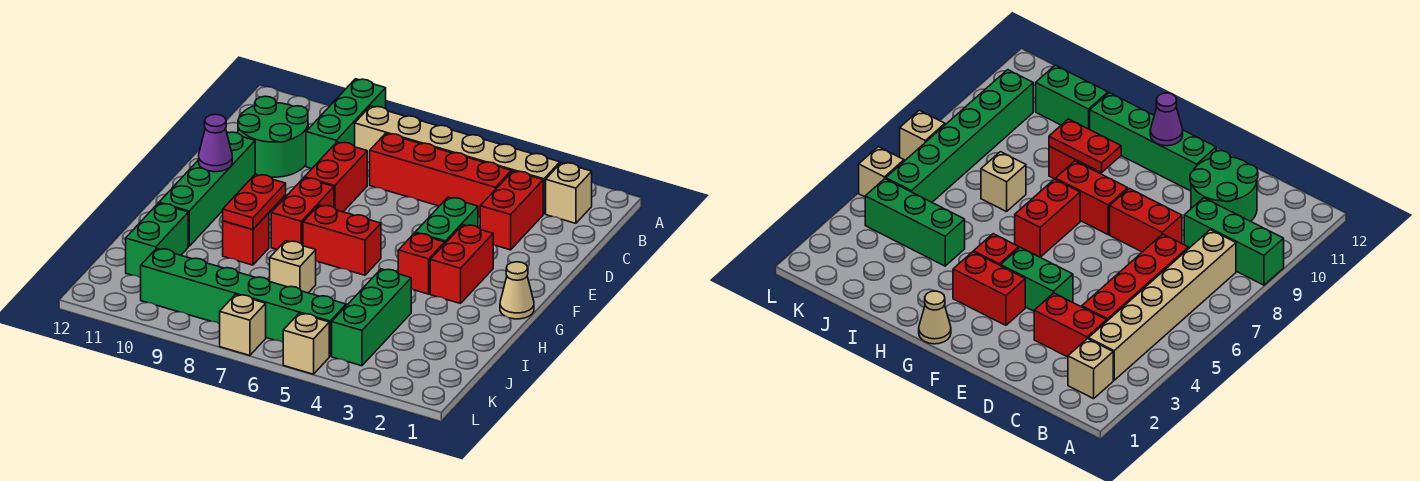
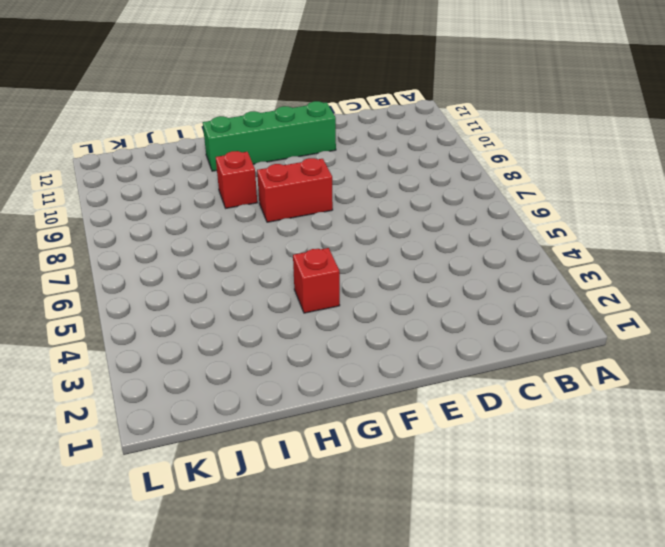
none -> green 1x3 brick [306,79,386,169]
none -> tan 1x1 brick [546,162,592,223]
none -> tan 1x6 brick [355,106,560,214]

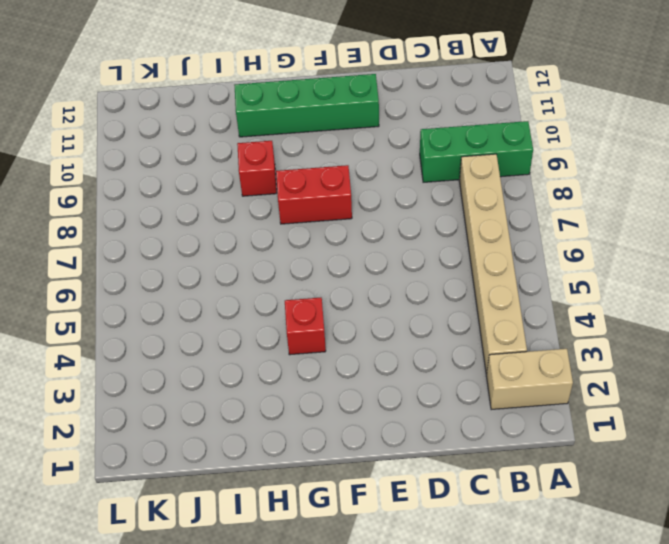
tan 1x2 brick [486,349,573,410] -> tan 1x1 brick [546,162,592,223]
none -> red 1x2 brick [480,171,543,250]
none -> red 1x4 brick [370,133,511,218]
none -> green 2x2 round brick [238,96,308,177]

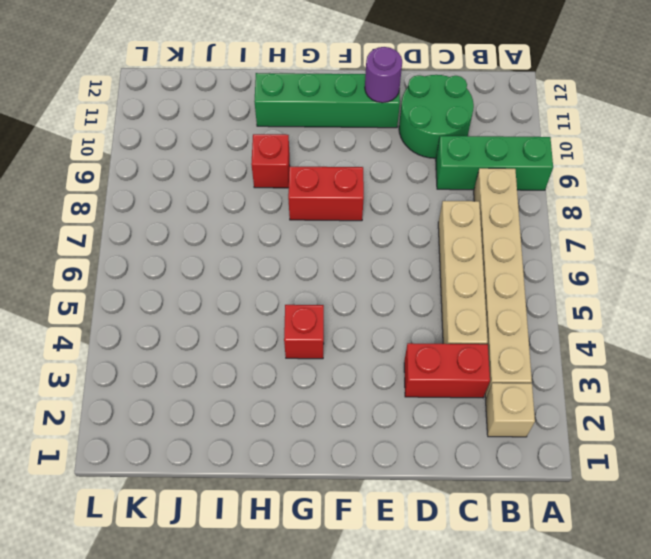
tan 1x4 brick [438,201,488,344] -> red 1x4 brick [370,133,511,218]
purple 1x1 round brick [365,47,402,103] -> none
none -> red 1x2 brick [305,142,367,212]
none -> green 1x2 brick [415,197,478,243]
none -> red 1x2 brick [430,225,493,304]

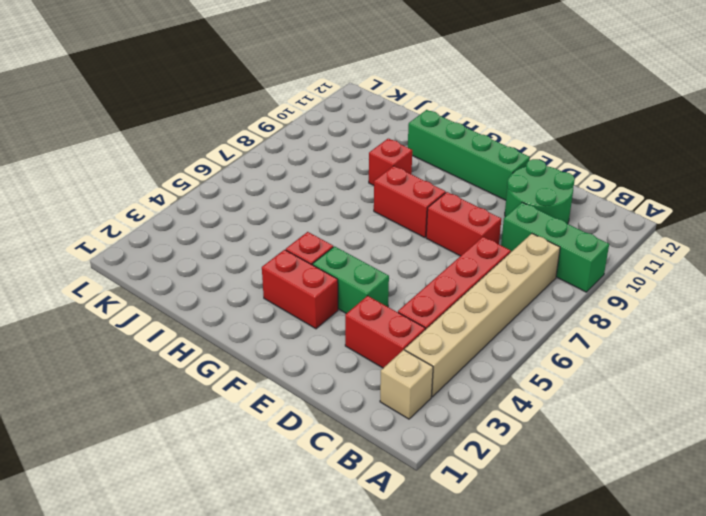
none -> tan 1x1 cone [500,262,534,319]
none -> red 1x2 brick [303,205,381,275]
none -> green 1x3 brick [332,269,411,366]

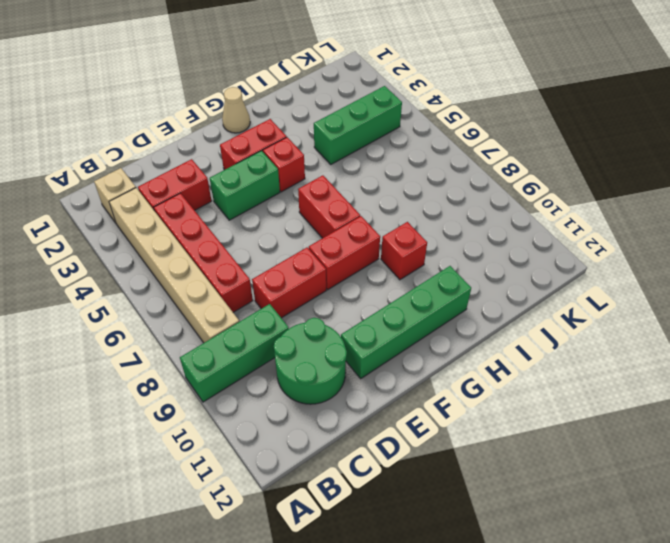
none -> tan 1x1 brick [270,241,316,293]
none -> green 1x2 brick [126,203,188,278]
none -> green 1x6 brick [141,248,346,356]

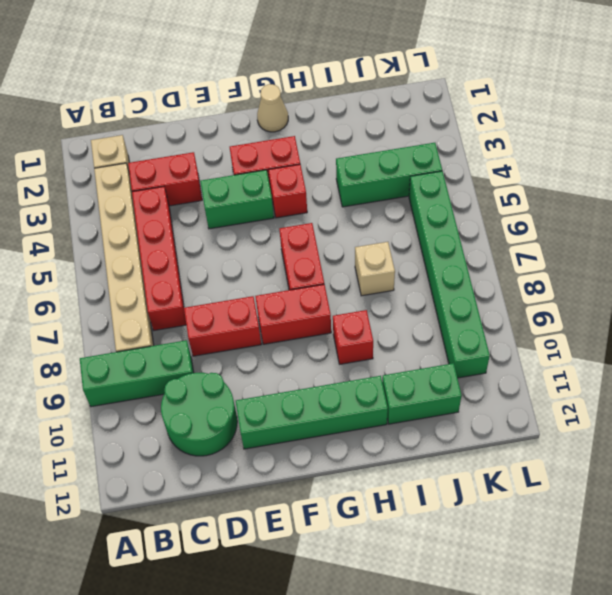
none -> tan 1x1 brick [283,313,329,374]
none -> tan 1x1 brick [220,294,266,356]
none -> purple 1x1 cone [199,114,232,172]

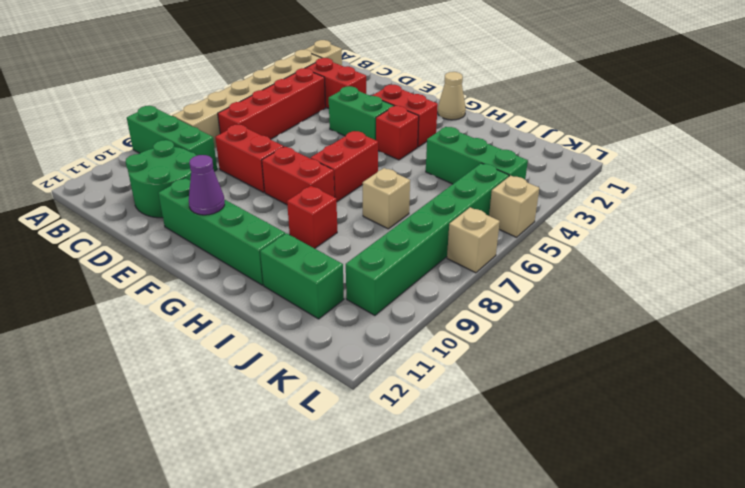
none -> red 1x2 plate [223,174,286,229]

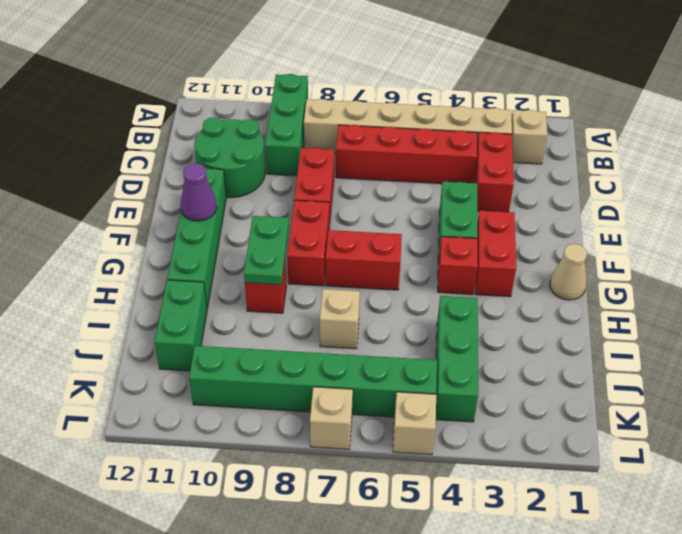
green 1x2 plate [244,216,289,285] -> red 1x2 plate [223,174,286,229]

